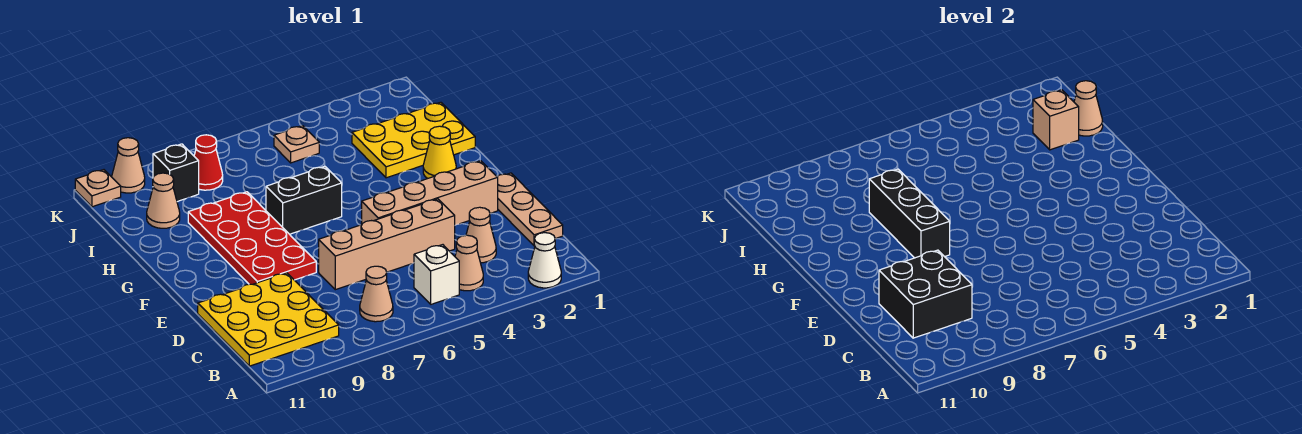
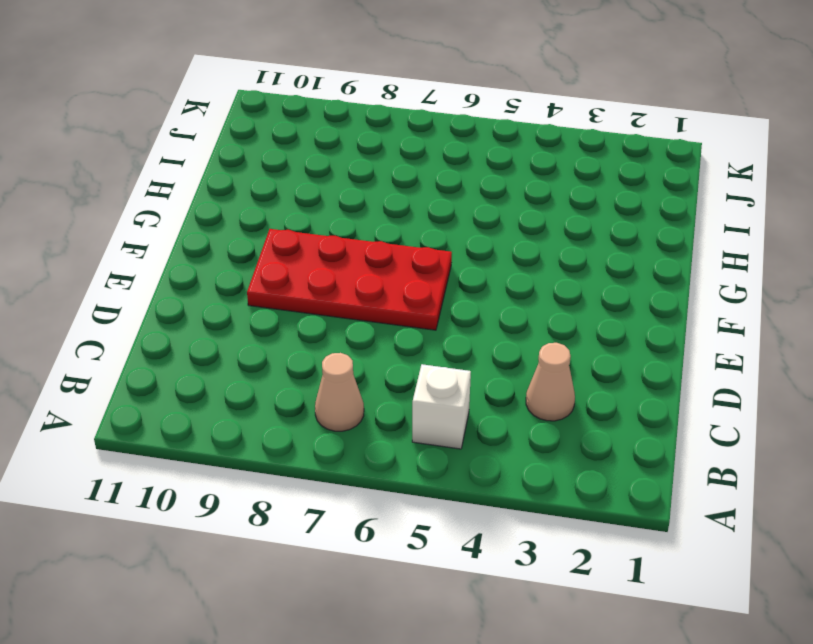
red 2x4 plate [247,229,452,330] -> red 2x4 plate turned to [188,192,316,284]
none -> white 1x1 cone [528,233,561,288]
none -> tan 1x1 cone [455,235,483,291]
none -> yellow 3x3 plate [198,273,339,366]

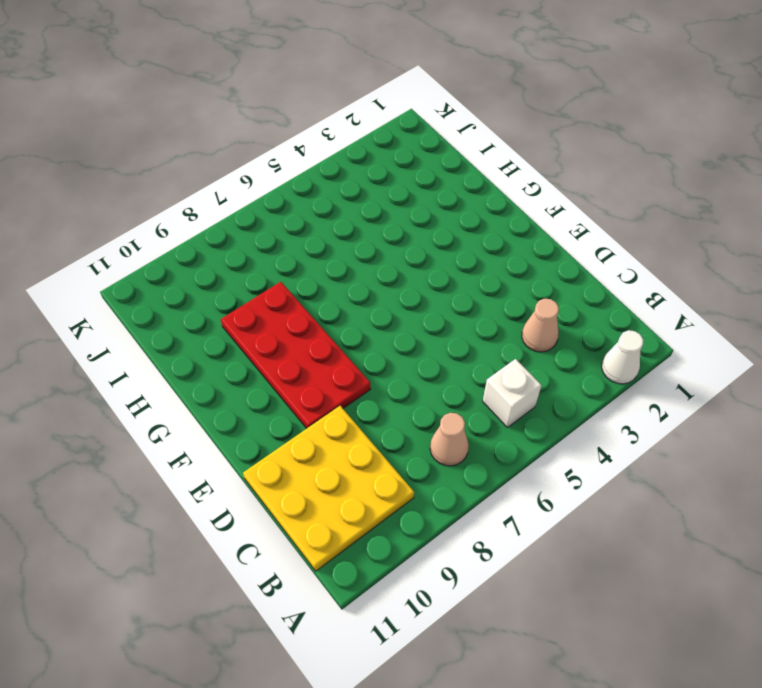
none -> tan 1x1 cone [455,235,483,291]
none -> tan 1x3 plate [497,173,563,246]
none -> tan 1x4 brick [319,199,455,290]

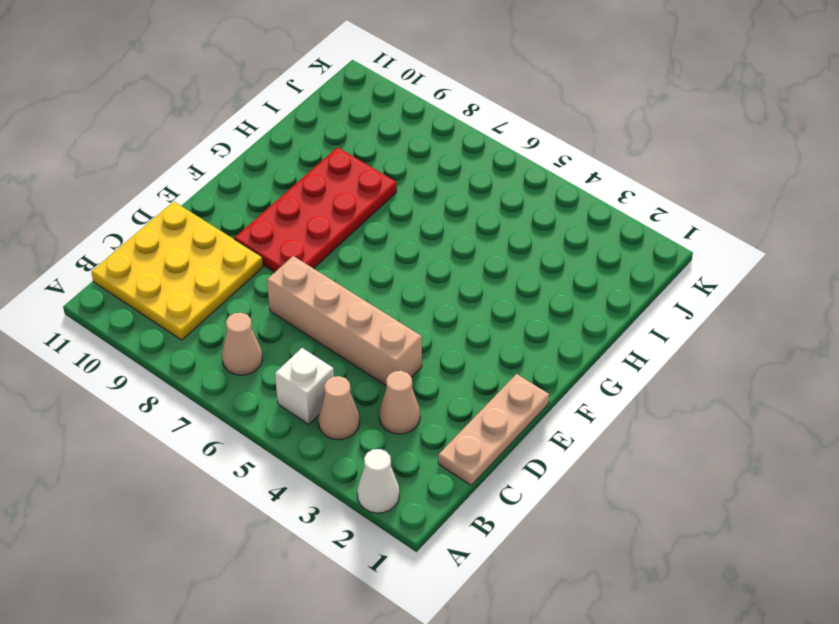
none -> tan 1x4 brick [362,161,498,225]
none -> yellow 1x1 cone [423,126,456,179]
none -> black 1x2 brick [266,166,342,234]

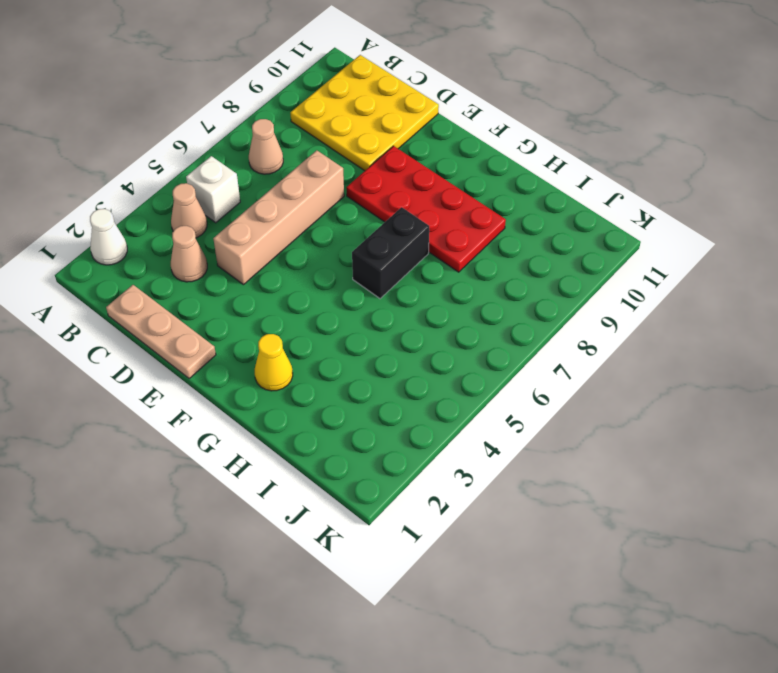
none -> tan 1x4 brick [362,161,498,225]
none -> yellow 2x3 plate [352,102,475,178]
none -> tan 1x1 cone [147,173,180,228]

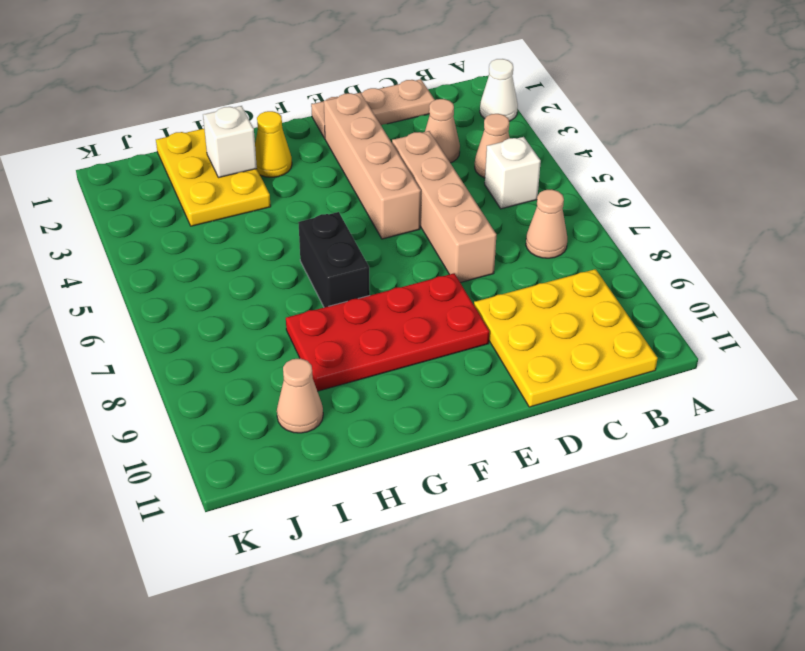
white 1x1 brick [203,106,257,178] -> none
none -> tan 1x1 plate [274,126,319,163]
none -> red 1x1 cone [194,135,223,190]
none -> black 1x1 brick [153,144,199,202]

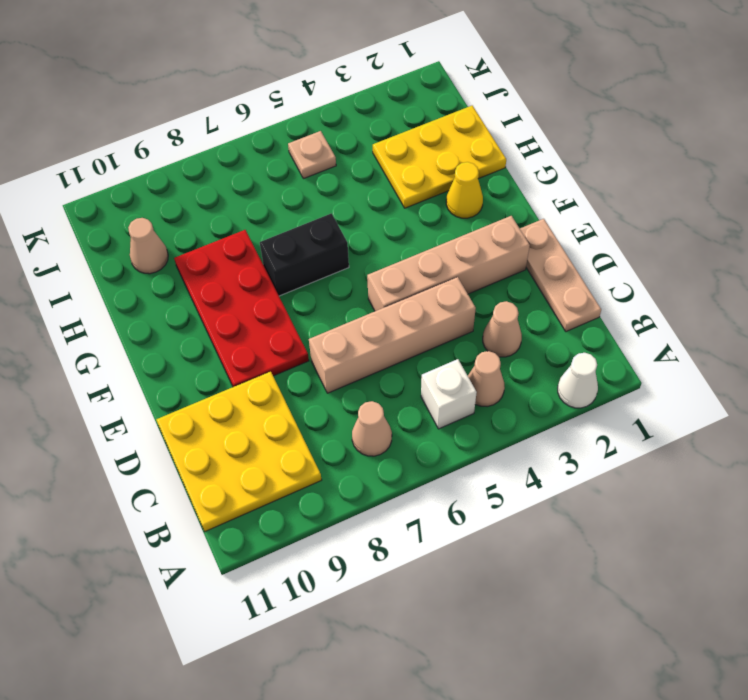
none -> red 1x1 cone [194,135,223,190]
none -> black 1x1 brick [153,144,199,202]
none -> tan 1x1 cone [112,138,145,193]

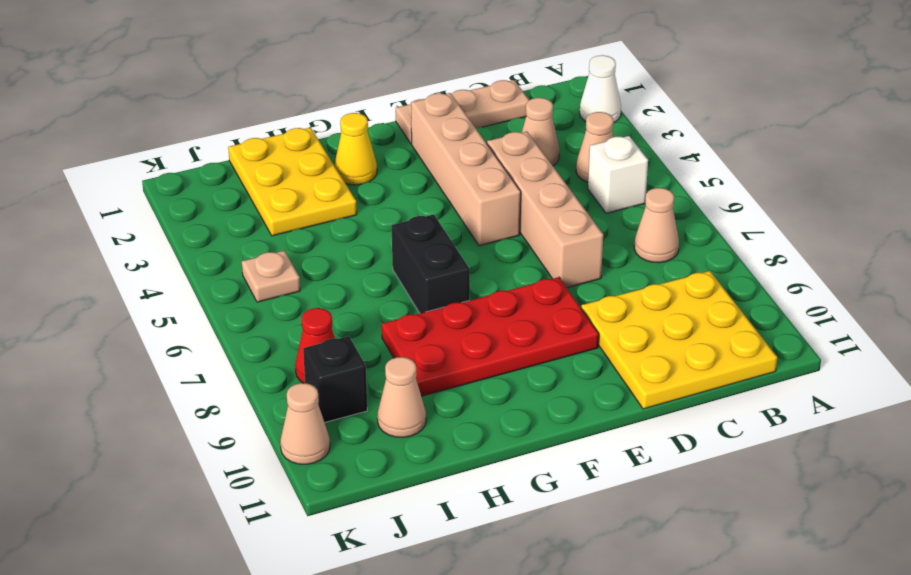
none -> tan 1x1 plate [75,170,121,207]
none -> black 2x2 brick [879,250,972,338]
none -> black 1x3 brick [869,169,950,258]

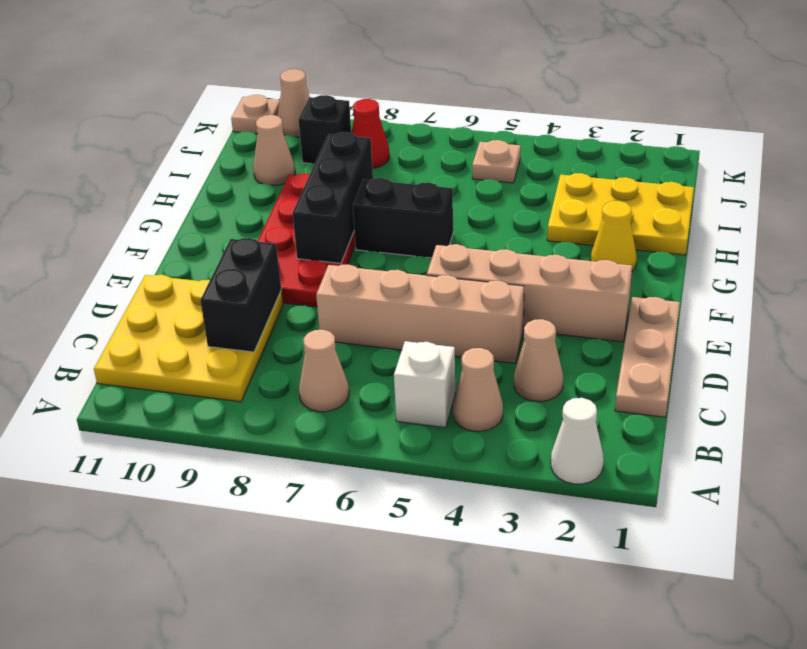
black 1x2 brick [200,238,281,352] -> black 2x2 brick [879,250,972,338]
none -> tan 1x1 cone [1074,81,1103,136]
none -> tan 1x1 brick [1033,90,1079,150]

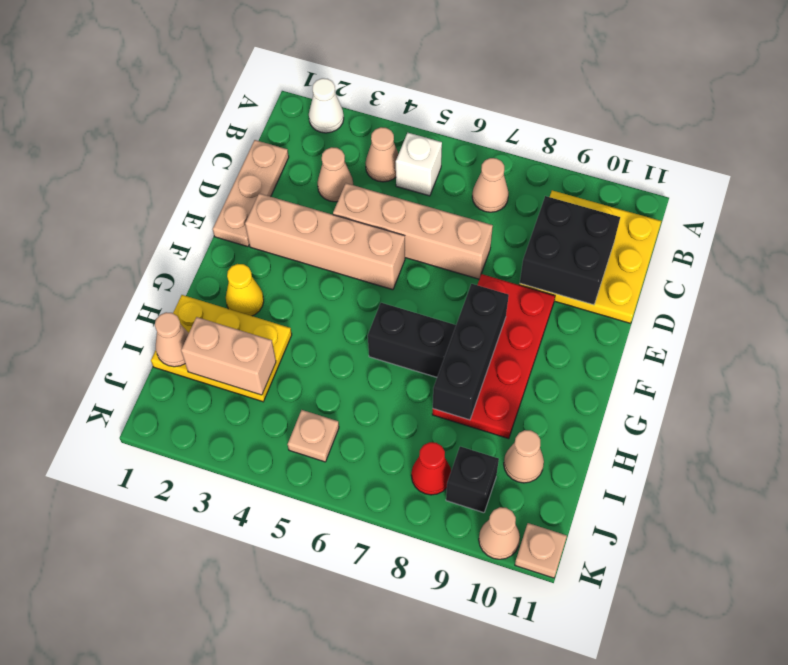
tan 1x2 brick [181,317,276,395] -> tan 1x1 brick [1033,90,1079,150]

